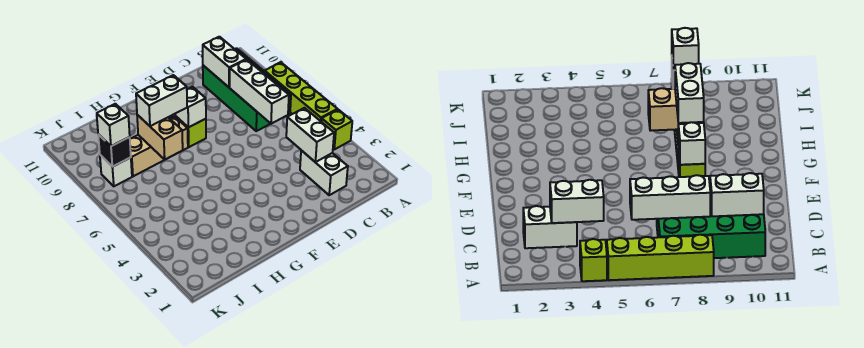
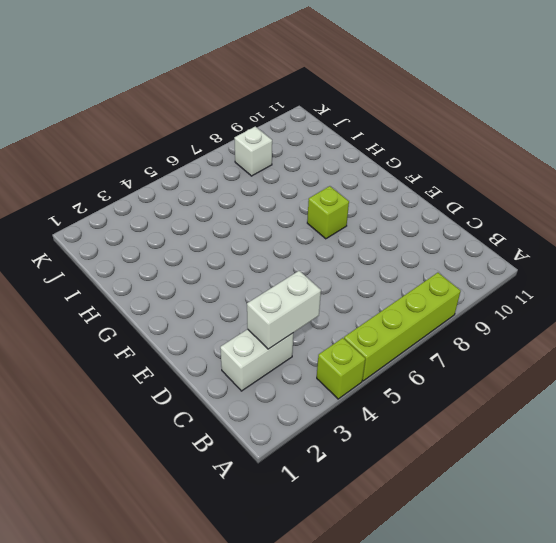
none -> green 2x4 brick [203,48,291,131]
none -> tan 1x3 brick [130,117,188,176]
none -> white 1x3 brick [230,60,289,124]

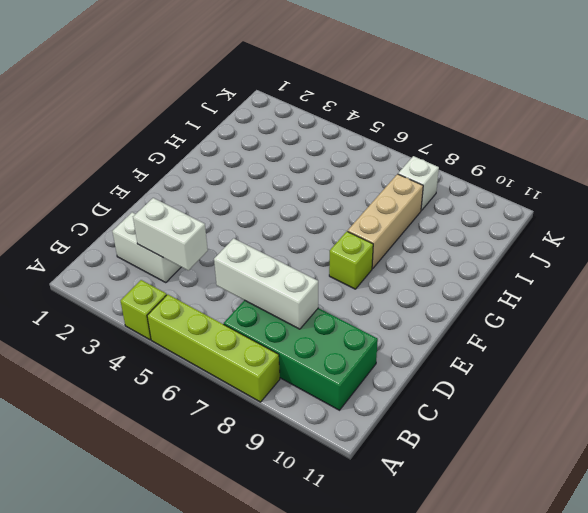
none -> white 1x2 brick [203,37,246,87]
none -> white 1x1 brick [175,87,206,127]
none -> tan 1x2 brick [137,115,183,159]

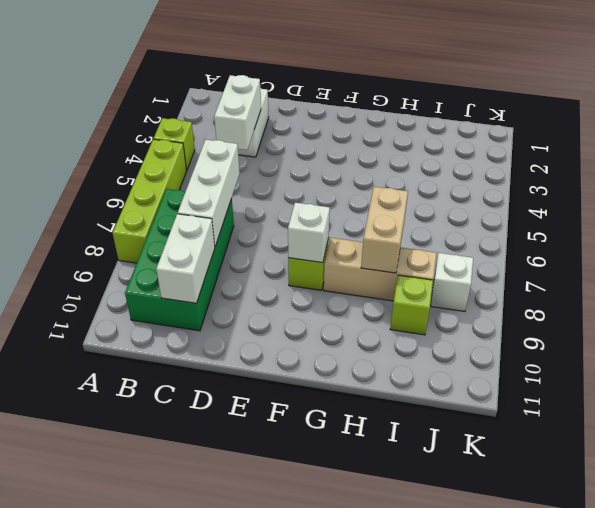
lime 1x1 brick [390,275,433,335] -> none
none -> black 1x1 brick [98,134,131,167]
none -> white 1x2 brick [136,75,187,126]
none -> white 1x1 brick [97,104,130,146]

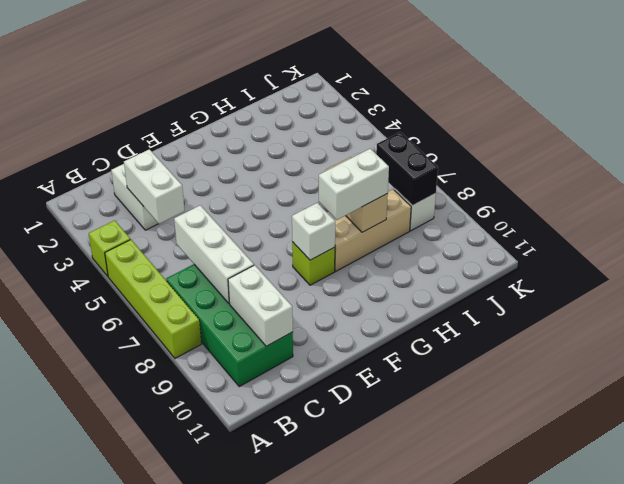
black 1x2 brick [376,132,438,206] -> black 1x1 brick [98,134,131,167]
none -> white 1x1 brick [97,104,130,146]

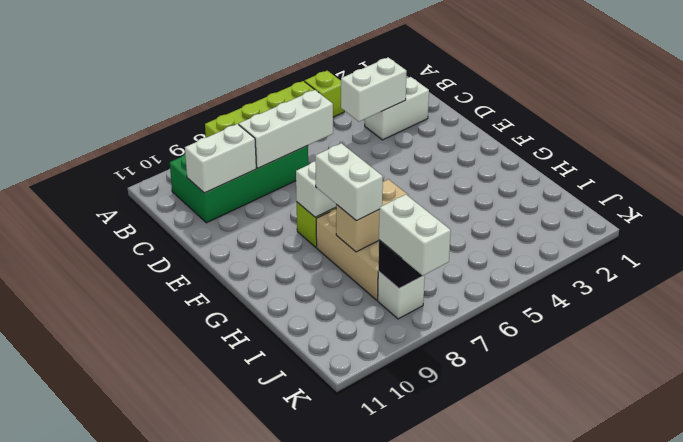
white 1x2 brick [379,195,451,276] -> white 1x1 brick [97,104,130,146]

